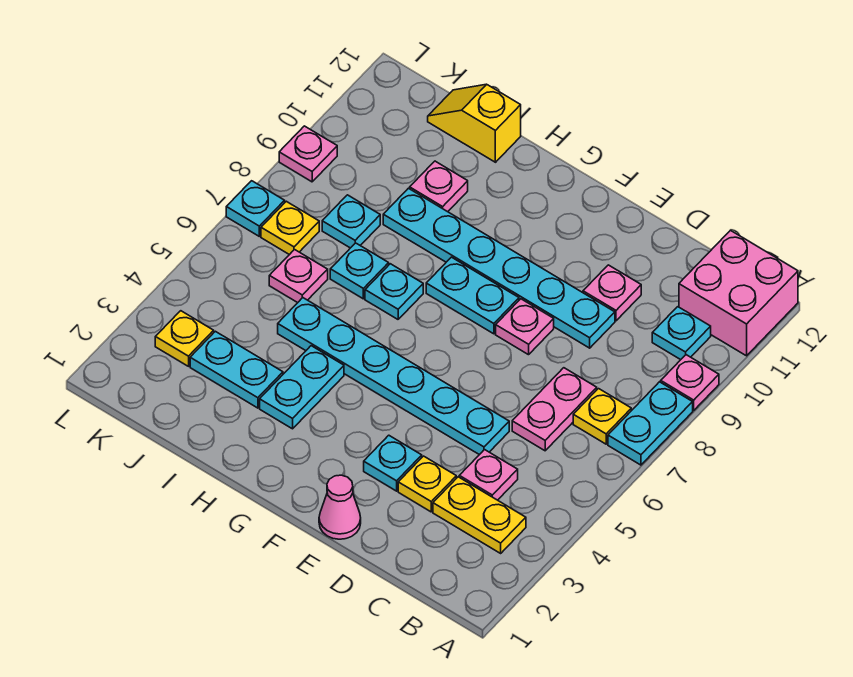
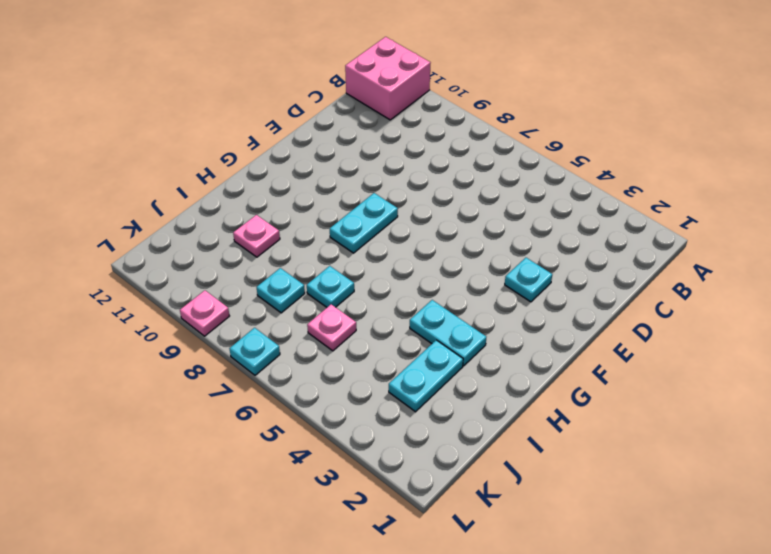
none -> cyan 1x2 plate [608,382,693,465]
none -> pink 1x1 plate [661,355,719,410]
none -> yellow 1x2 plate [433,477,526,553]

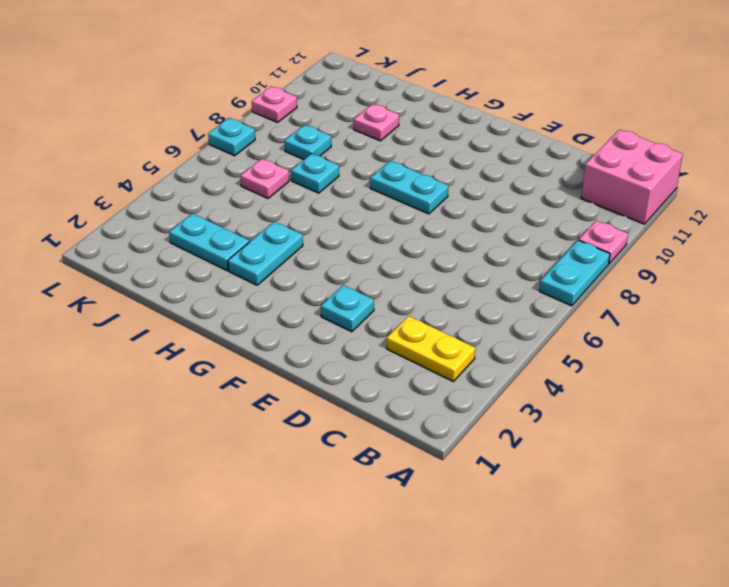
none -> yellow 1x1 plate [573,389,631,444]
none -> cyan 1x1 plate [652,307,711,360]
none -> pink 1x1 plate [459,450,518,500]

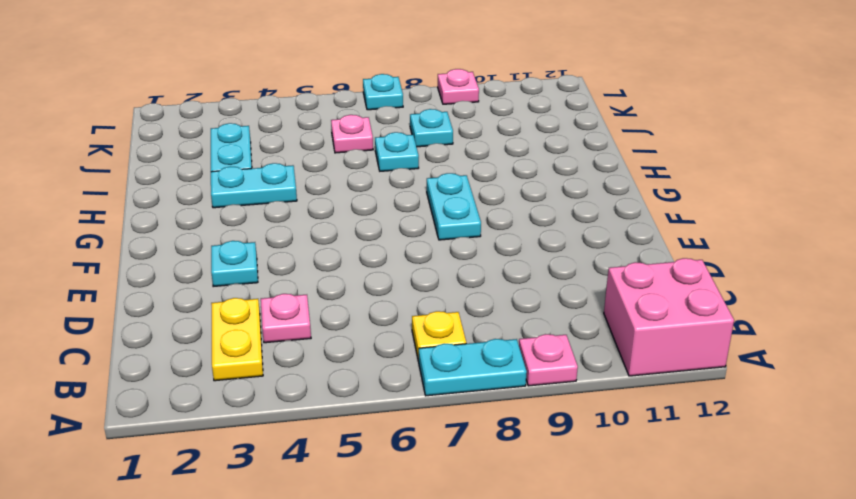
none -> cyan 1x1 plate [652,307,711,360]
none -> pink 1x2 plate [512,368,597,451]
none -> yellow 1x1 plate [398,456,456,512]

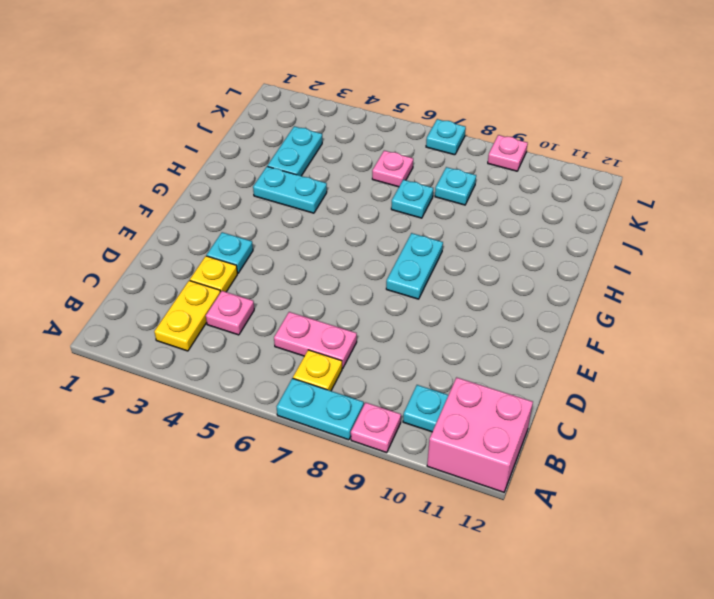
none -> cyan 1x6 plate [278,298,509,455]
none -> cyan 1x6 plate [383,188,615,348]
none -> pink 1x1 plate [583,265,641,321]

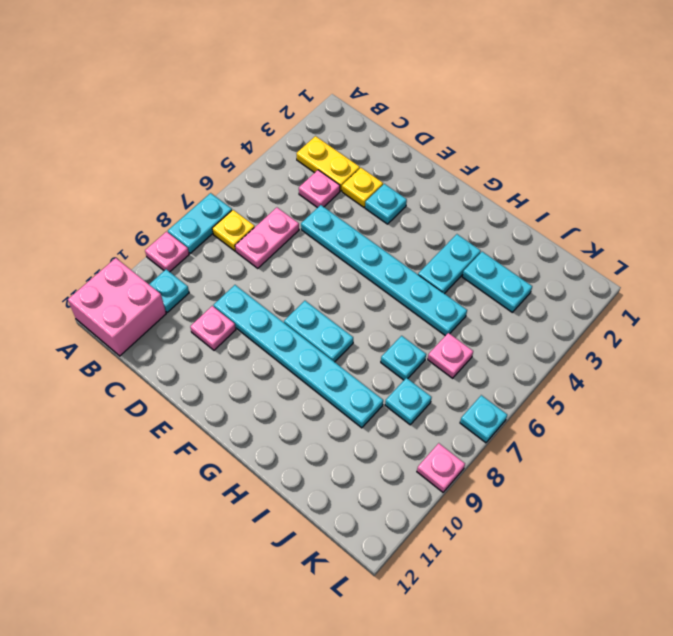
none -> pink 1x1 cone [319,475,361,539]
none -> pink 1x1 plate [496,299,554,355]
none -> cyan 1x1 plate [365,264,423,319]

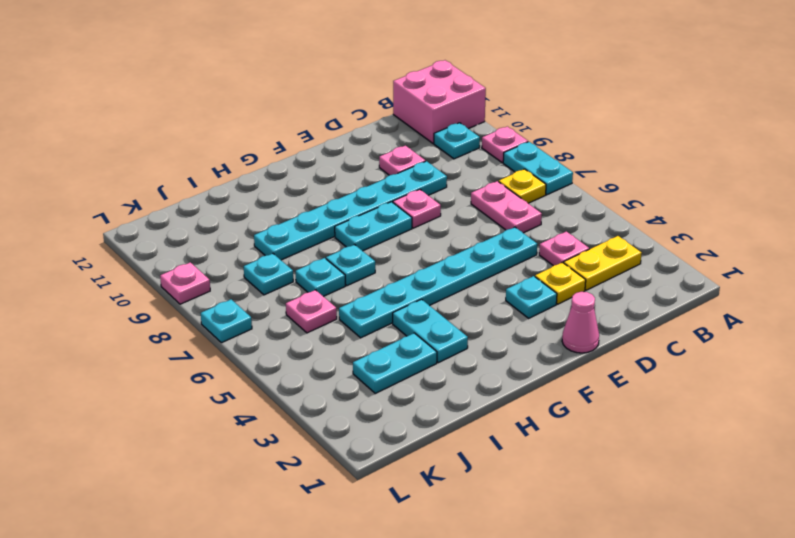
none -> pink 1x1 plate [410,161,468,212]
none -> yellow 1x2 slope [428,84,521,162]
none -> yellow 1x1 plate [155,311,214,366]

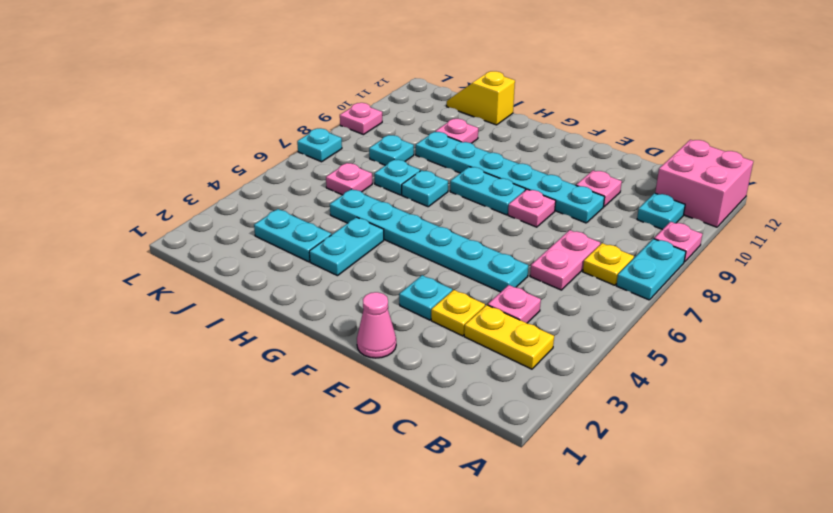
none -> yellow 1x1 plate [155,311,214,366]
none -> yellow 1x1 plate [261,201,319,255]

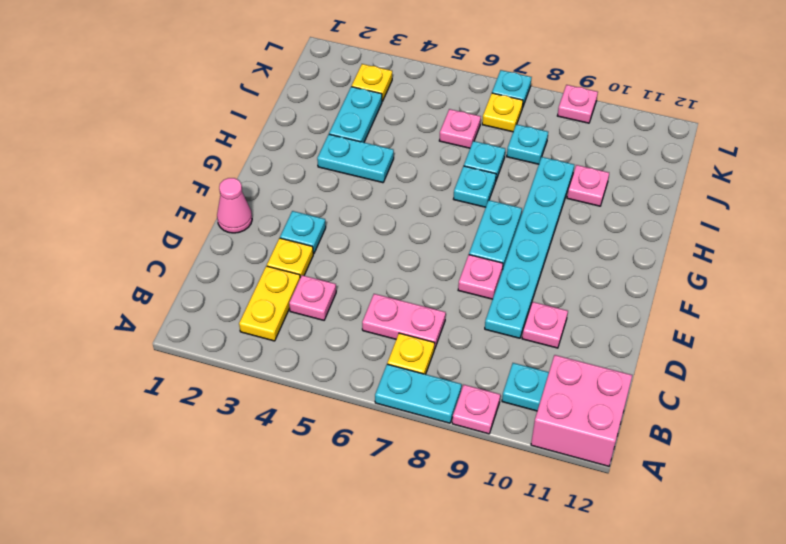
none -> cyan 1x6 plate [278,298,509,455]
none -> yellow 1x2 slope [428,84,521,162]

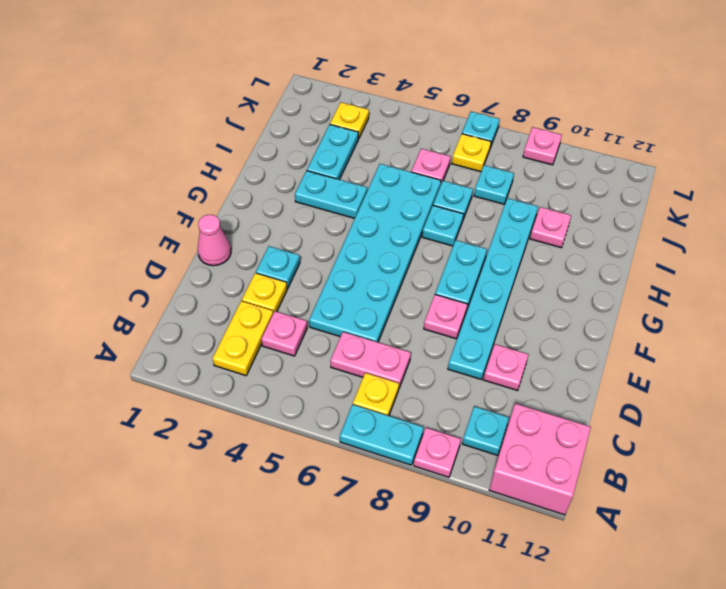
cyan 2x6 plate [309,164,441,342] -> cyan 1x6 plate [278,298,509,455]
none -> yellow 1x2 slope [428,84,521,162]

